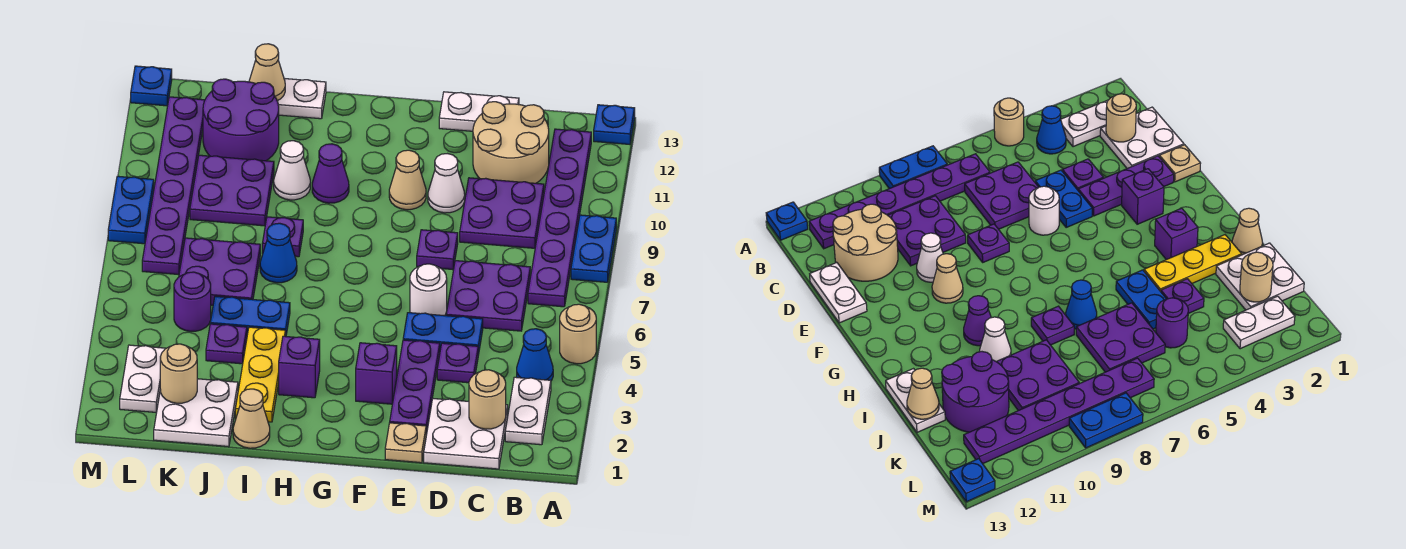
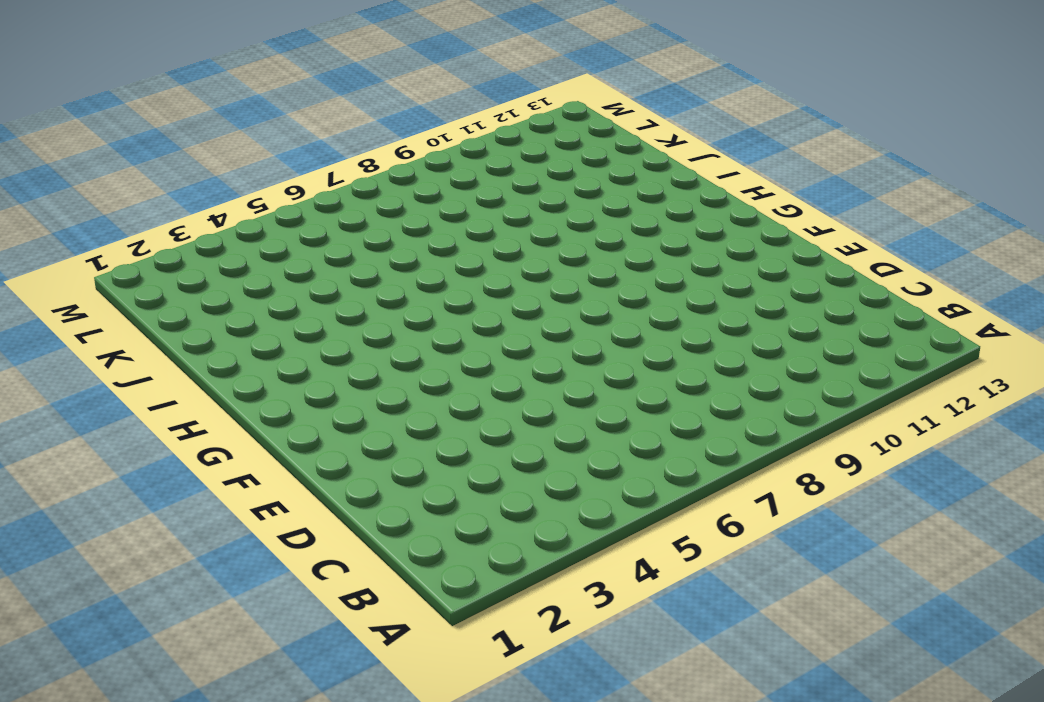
none -> tan 1x1 round brick [560,304,596,364]
none -> blue 1x2 plate [571,215,616,282]
none -> blue 1x1 plate [594,105,635,144]
none -> white 1x2 plate [505,377,551,445]

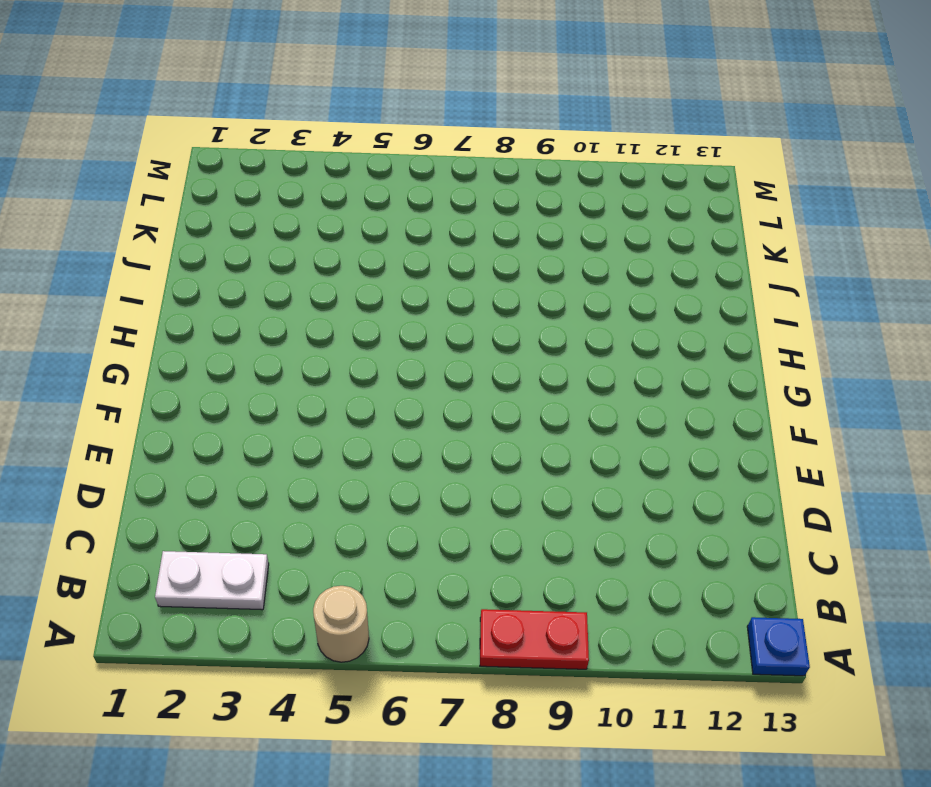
red 1x2 plate [480,609,589,669] -> blue 1x2 plate [571,215,616,282]
none -> blue 1x1 cone [517,329,553,381]
none -> purple 1x6 plate [528,129,591,307]
none -> white 2x2 plate [424,399,508,469]
none -> purple 2x2 plate [446,261,530,331]

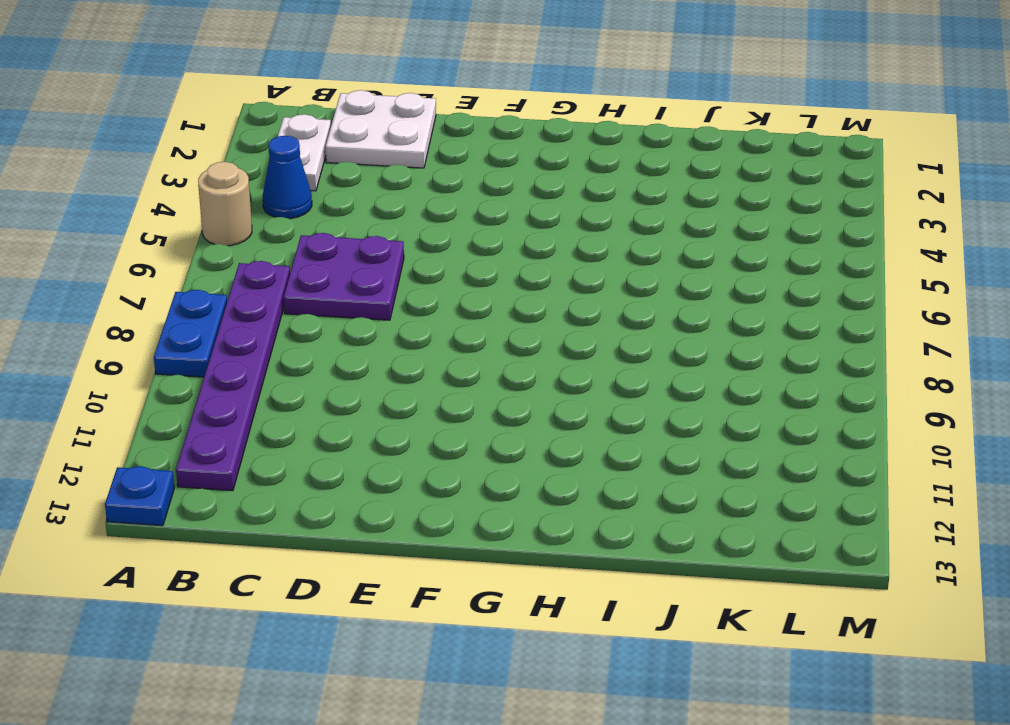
none -> purple 2x2 plate [460,178,544,248]
none -> tan 2x2 round brick [473,102,549,183]
none -> purple 1x1 plate [437,343,478,383]
none -> blue 1x2 plate [403,313,483,355]

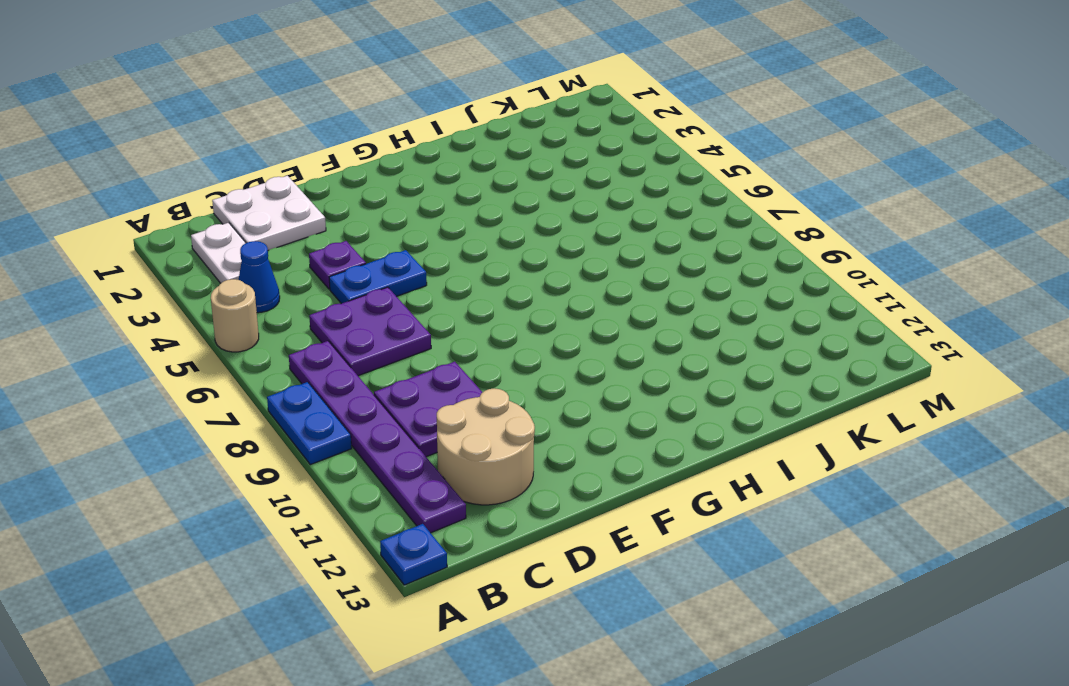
none -> white 1x2 plate [439,92,519,131]
none -> tan 1x1 plate [385,423,426,463]
none -> purple 1x3 plate [390,340,440,434]
none -> white 1x1 round brick [410,264,447,316]

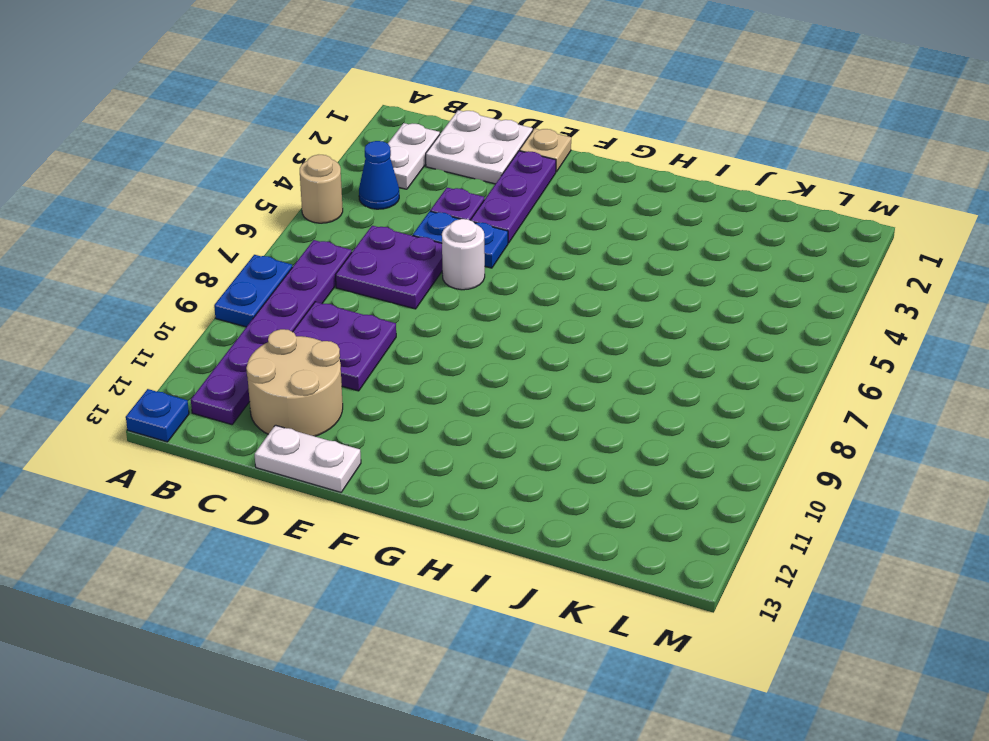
none -> purple 1x1 plate [417,230,458,270]
none -> white 1x1 cone [428,154,465,213]
none -> purple 1x1 brick [356,343,397,404]
none -> tan 1x1 cone [389,150,426,210]

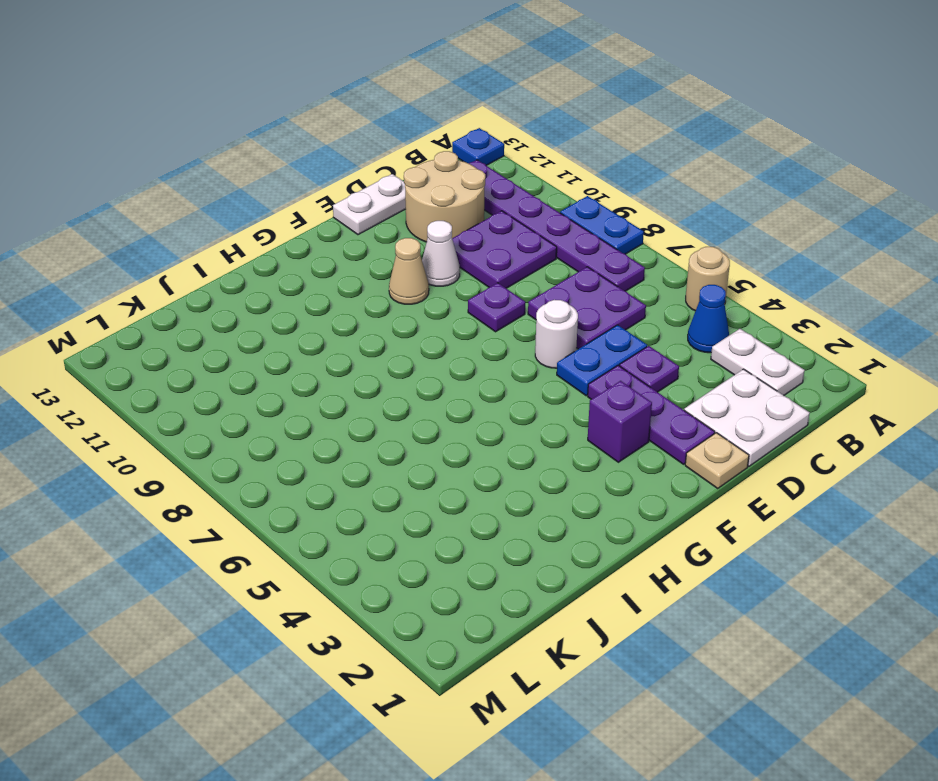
none -> purple 1x1 brick [279,336,320,398]
none -> purple 1x1 cone [312,144,349,203]
none -> tan 1x1 cone [233,389,270,448]
none -> yellow 1x3 plate [235,327,285,422]

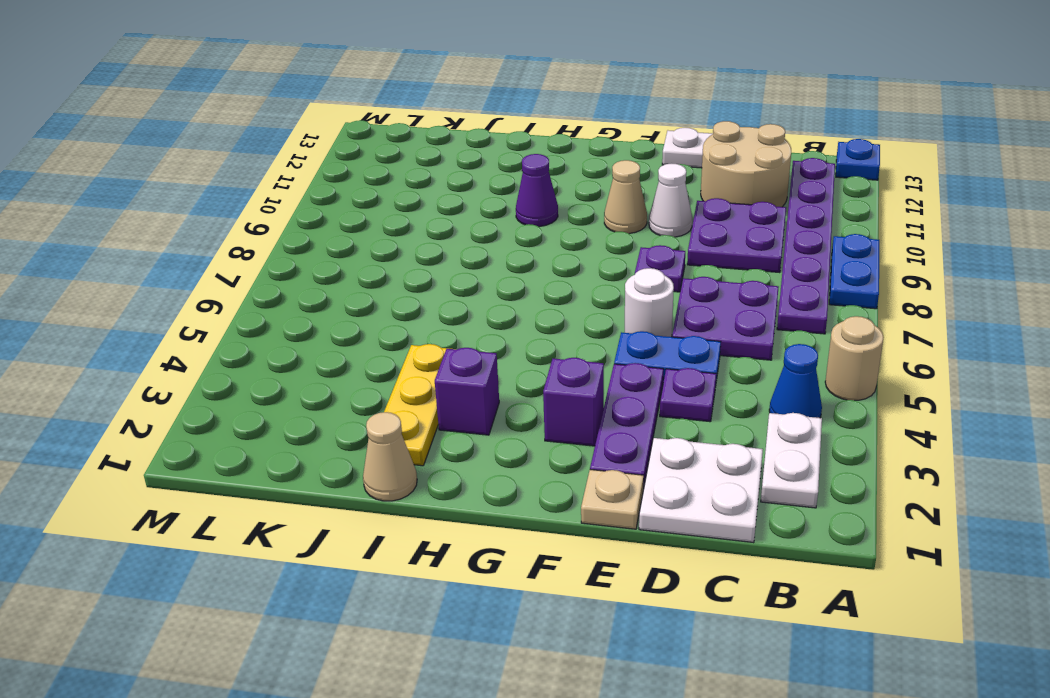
none -> blue 1x2 plate [210,296,290,336]
none -> blue 1x1 cone [260,223,297,283]
none -> purple 1x1 plate [262,217,303,257]
none -> white 1x1 cone [274,141,310,200]

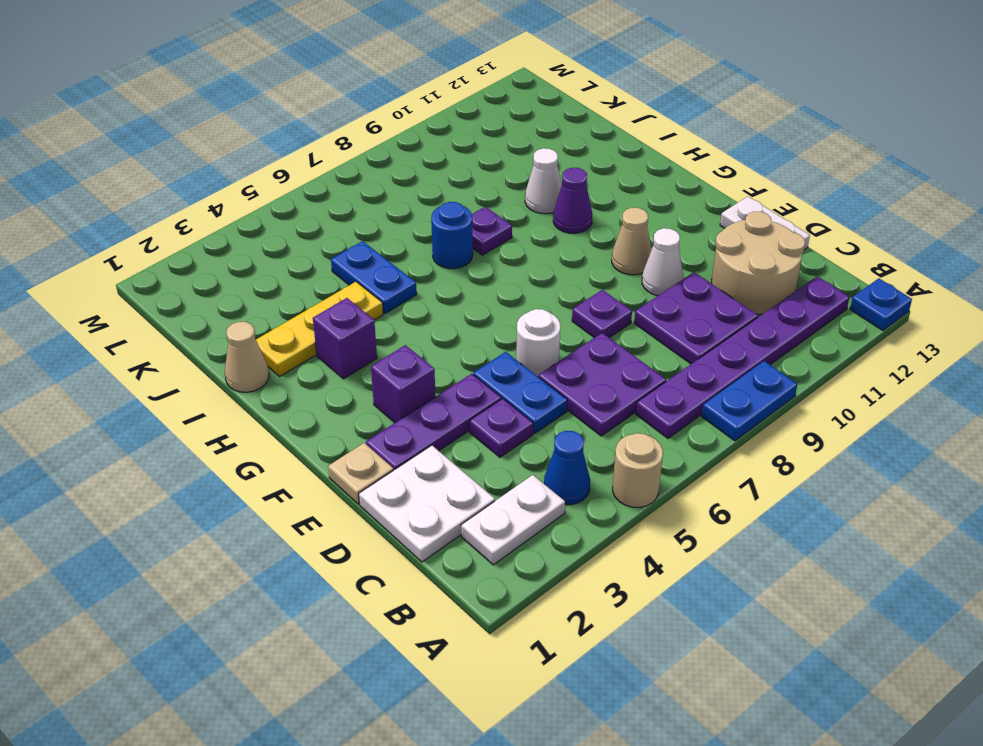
blue 1x1 round brick [431,202,473,269] -> blue 1x1 cone [260,223,297,283]
none -> white 1x2 plate [277,78,326,119]
none -> white 2x2 plate [154,379,238,447]
none -> purple 1x1 plate [206,324,247,364]
none -> purple 2x2 plate [179,238,260,305]

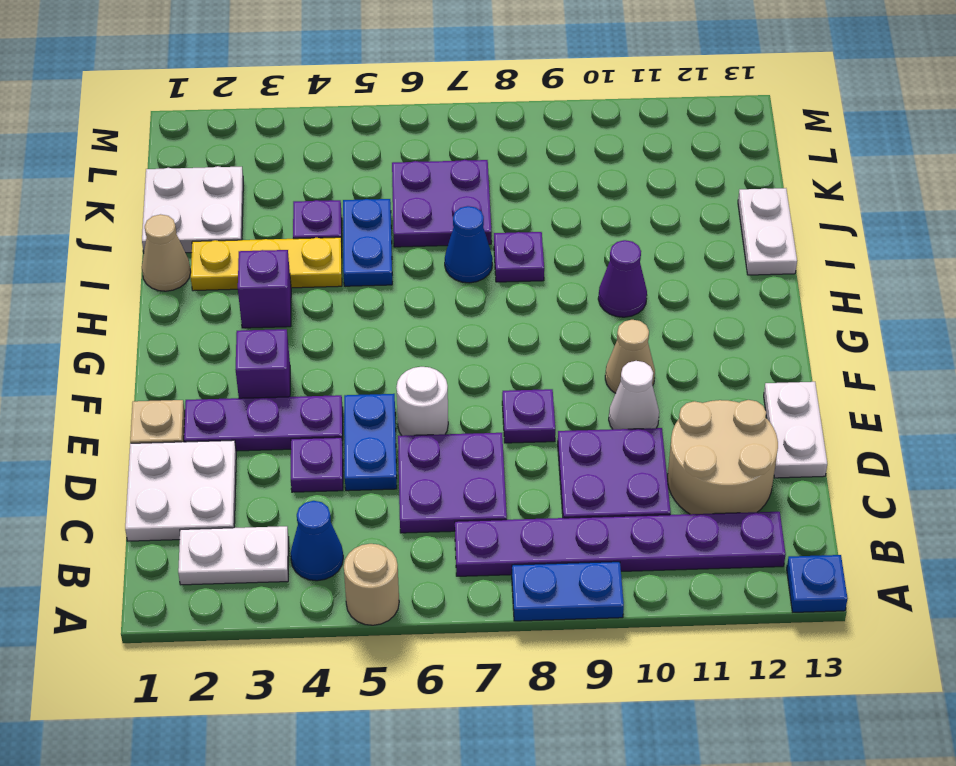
none -> white 1x1 cone [274,141,310,200]
none -> purple 2x2 plate [190,155,274,226]
none -> purple 2x2 round brick [203,79,279,161]
none -> purple 1x1 round brick [174,272,211,331]

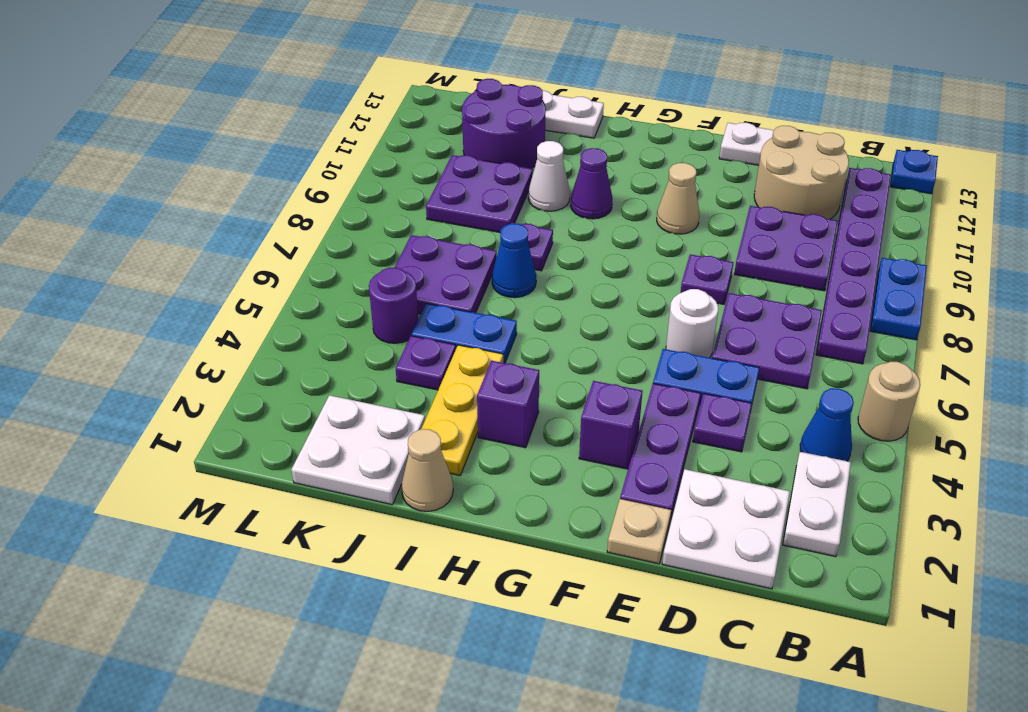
none -> white 1x1 cone [428,154,465,213]
none -> white 1x2 plate [120,345,165,412]
none -> purple 1x6 plate [142,97,205,275]
none -> blue 1x2 plate [108,176,154,244]

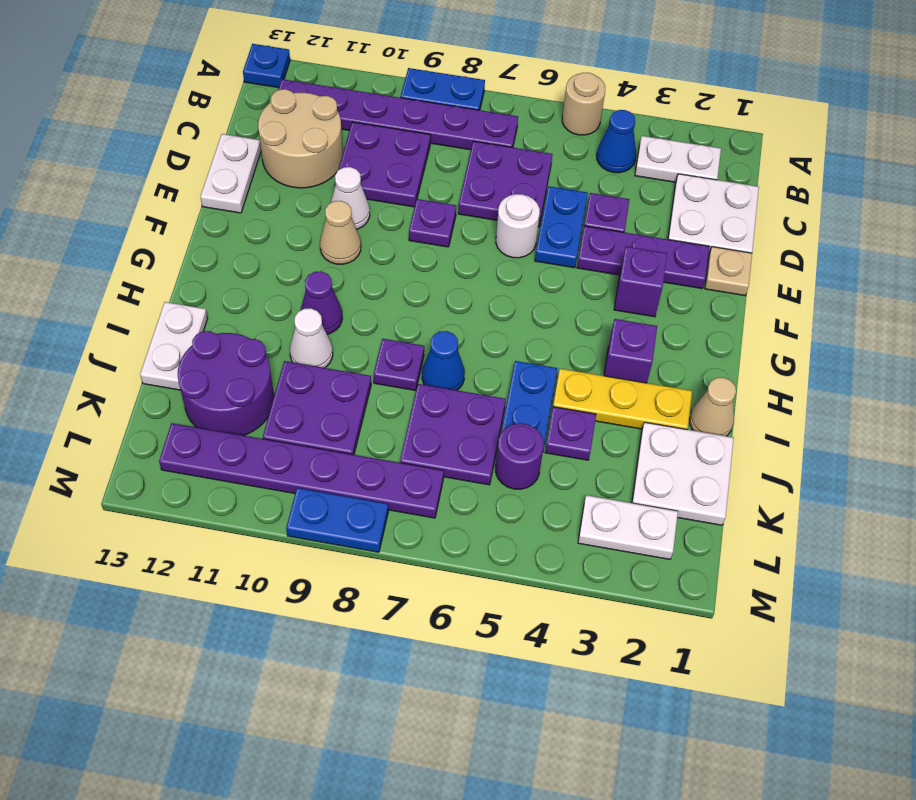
none -> blue 1x1 plate [131,66,172,106]
none -> tan 1x1 round brick [469,370,506,429]
none -> tan 1x1 cone [249,44,285,101]
none -> tan 1x1 round brick [160,344,197,403]

